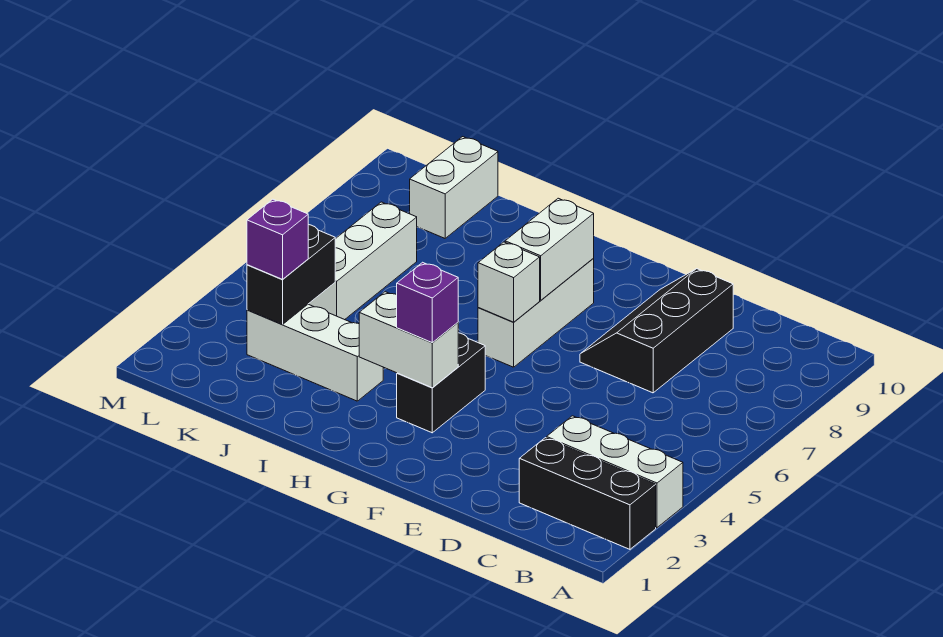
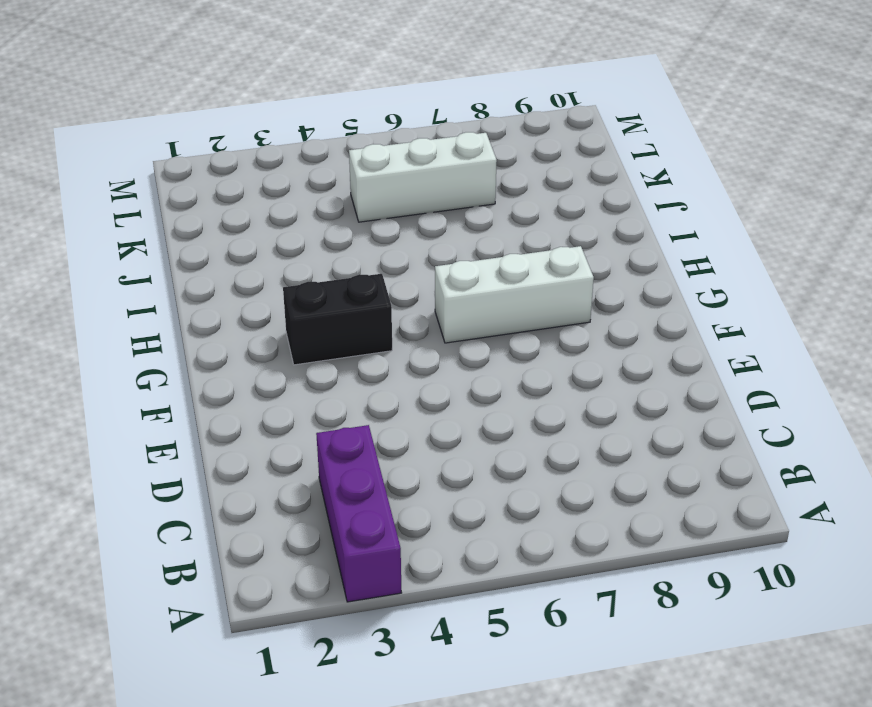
purple 1x3 brick [316,425,402,602] -> white 1x3 brick [547,416,683,528]
none -> black 1x3 brick [519,438,656,549]
none -> black 2x3 slope [580,269,733,393]
none -> white 1x3 brick [247,304,383,401]

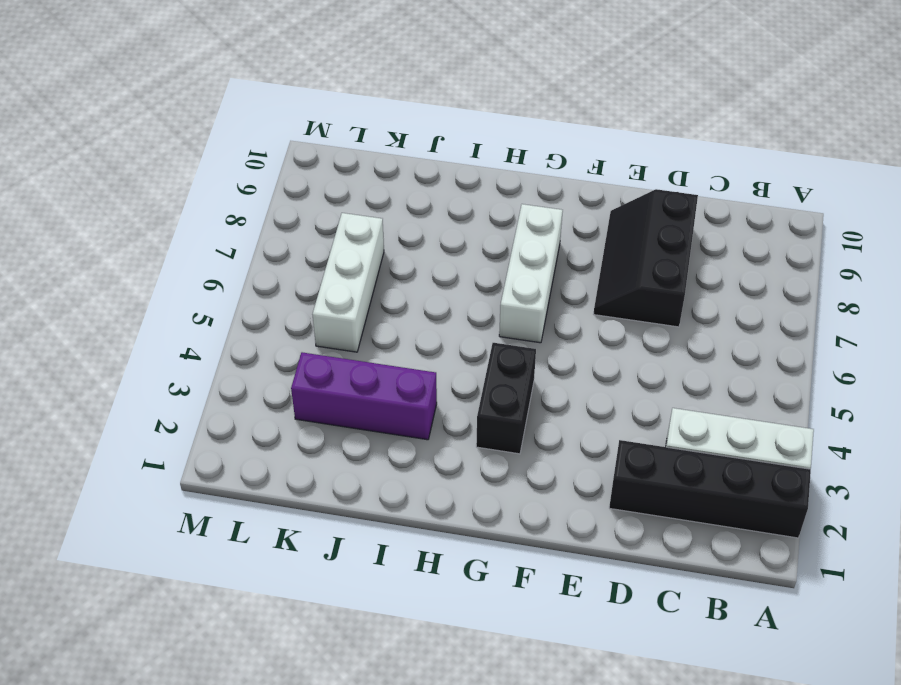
black 1x4 brick [609,440,811,538] -> black 1x3 brick [519,438,656,549]
purple 1x3 brick [291,352,437,440] -> white 1x3 brick [247,304,383,401]
none -> white 1x2 brick [410,137,498,238]
none -> white 1x2 brick [359,292,458,388]
none -> white 1x1 brick [478,242,540,322]

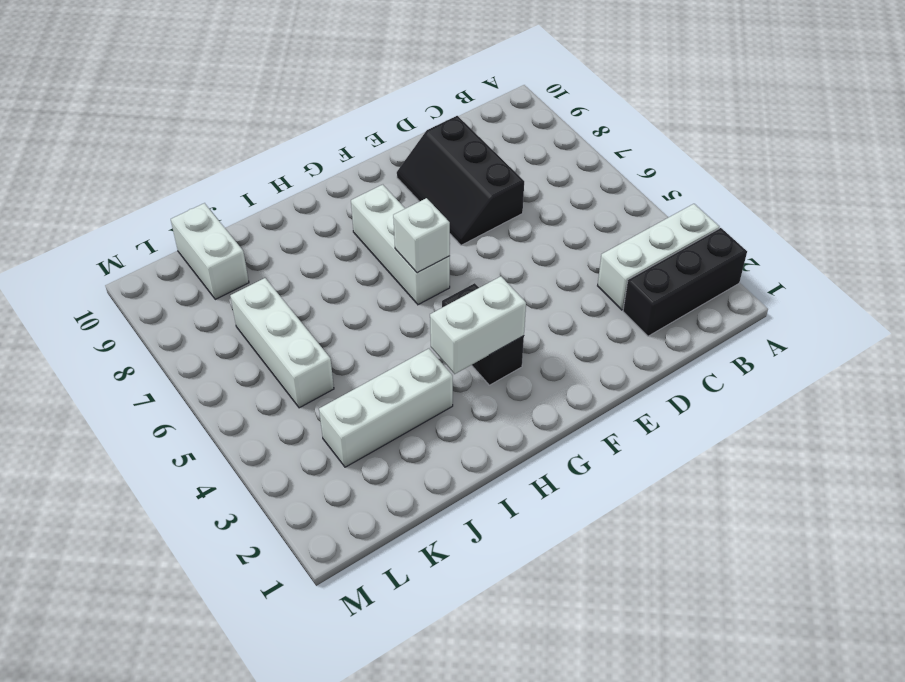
none -> white 1x2 brick [505,198,594,300]
none -> black 1x2 brick [247,225,335,324]
none -> purple 1x1 brick [397,262,458,342]

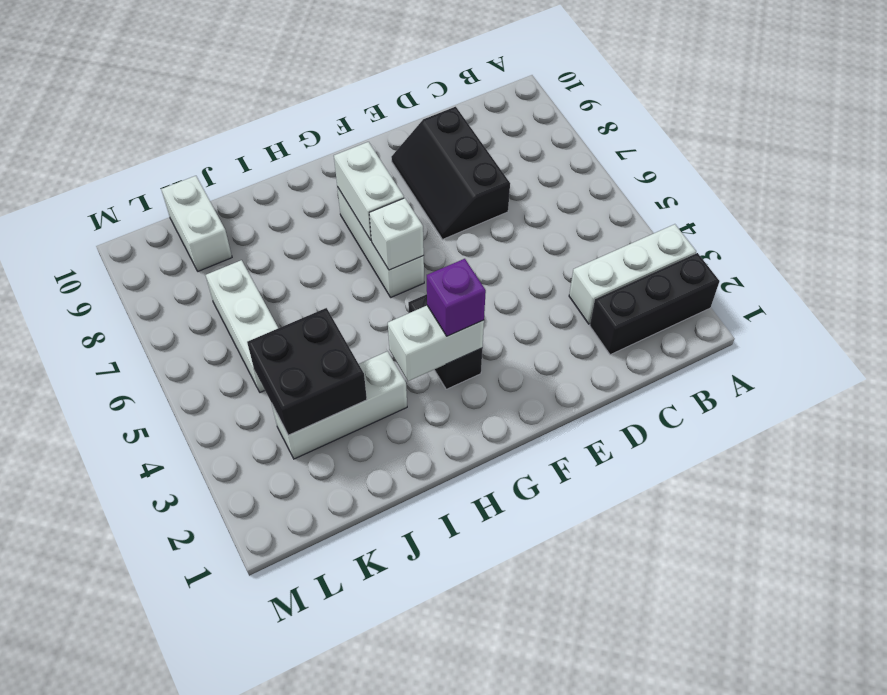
black 2x2 brick [247,308,367,435] -> black 1x2 brick [247,225,335,324]
none -> purple 1x1 brick [247,199,308,279]

